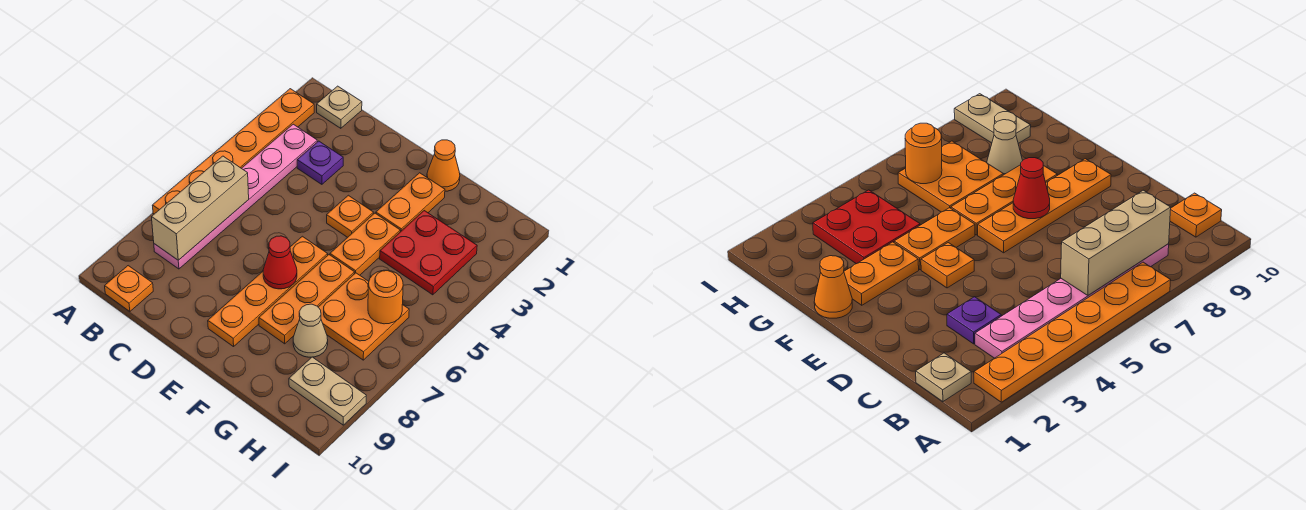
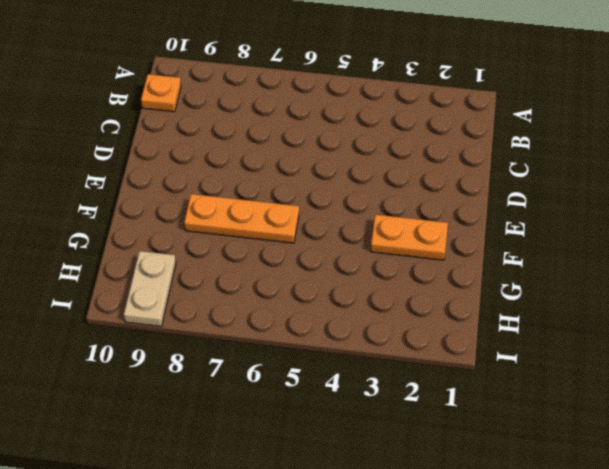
none -> orange 1x6 plate [152,89,314,214]
none -> tan 1x1 plate [317,86,362,128]
none -> pink 1x6 plate [154,124,317,269]

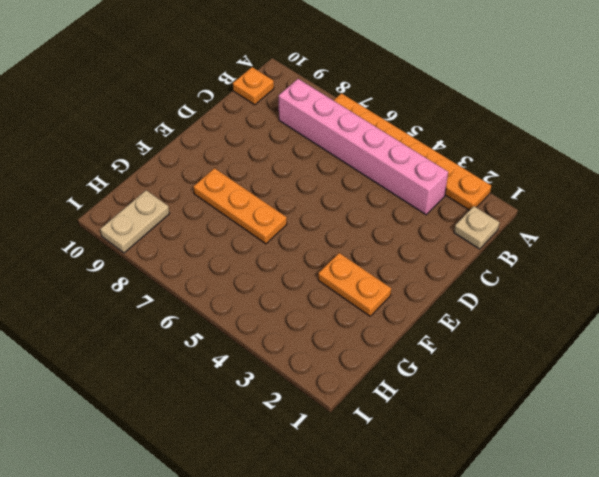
pink 1x6 brick [279,79,448,215] -> pink 1x6 plate [154,124,317,269]
none -> purple 1x1 plate [297,141,343,184]
none -> orange 1x1 plate [327,195,374,237]
none -> orange 1x4 plate [208,236,328,347]

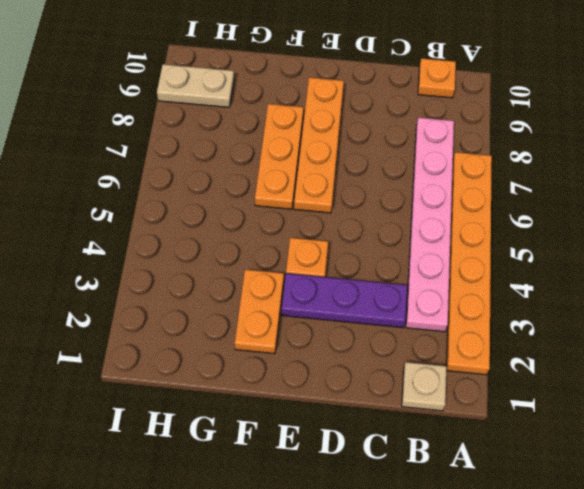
purple 1x3 plate [282,273,407,328] -> purple 1x1 plate [297,141,343,184]
none -> orange 1x1 cone [427,140,460,191]
none -> orange 1x2 plate [330,213,400,275]
none -> red 2x2 plate [380,211,477,295]

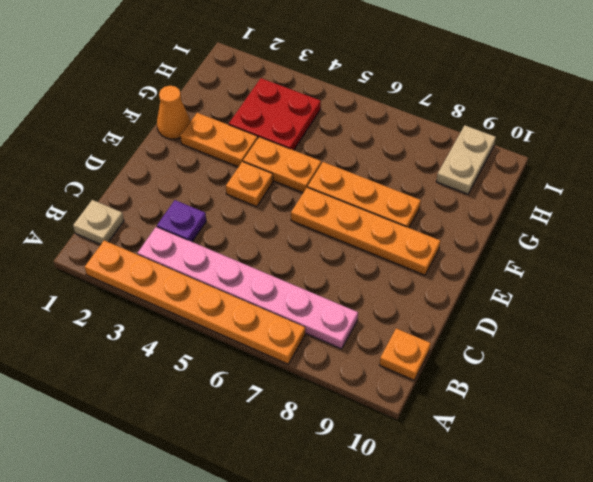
none -> orange 2x2 plate [318,273,409,360]
none -> tan 1x1 cone [293,304,328,357]
none -> tan 1x3 brick [152,156,249,260]

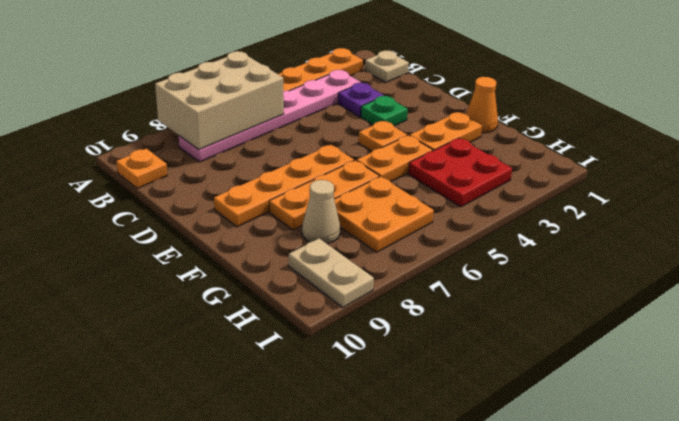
tan 2x3 brick [155,51,284,150] -> tan 1x3 brick [152,156,249,260]
green 1x1 plate [361,96,408,126] -> none
none -> red 1x1 cone [263,236,297,289]
none -> orange 1x1 round brick [368,270,403,324]

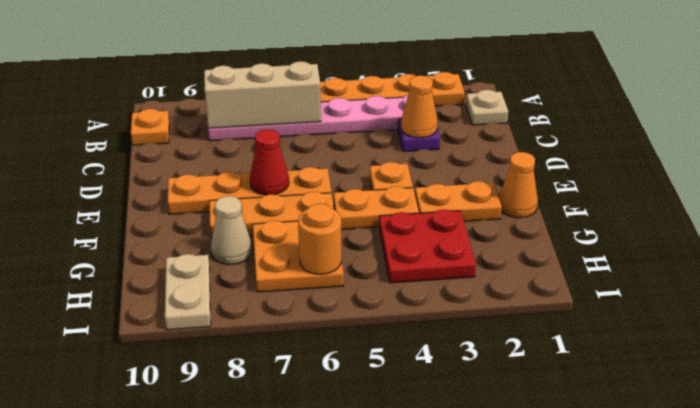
orange 1x1 cone [401,76,438,138] -> none

